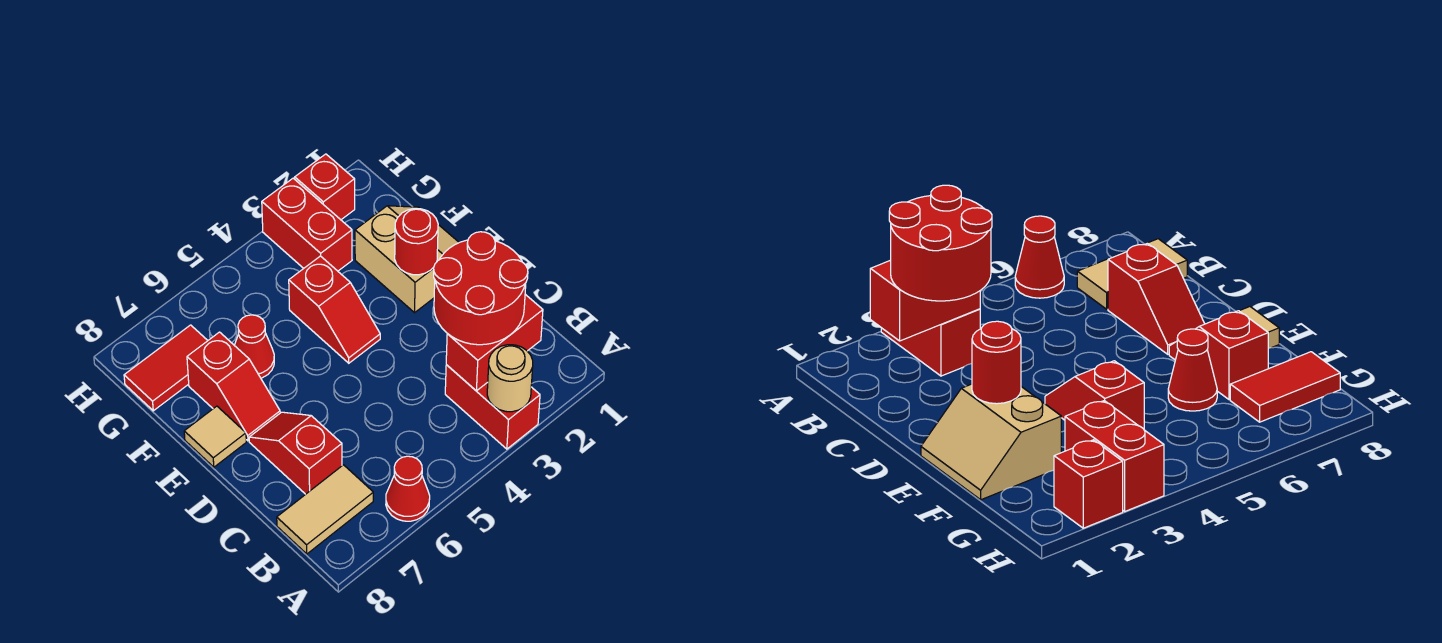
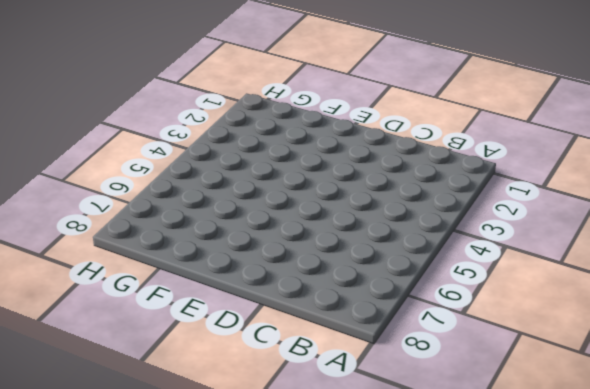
none -> red 1x2 brick [445,365,540,449]
none -> red 1x1 cone [386,456,430,521]
none -> tan 1x2 tile [277,465,373,554]

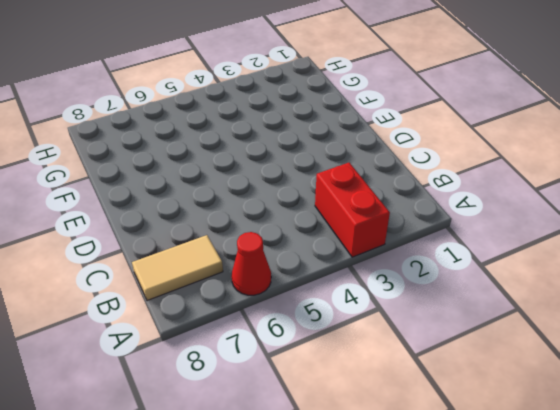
none -> red 1x2 slope [249,412,342,494]
none -> tan 2x2 slope [355,206,459,313]
none -> red 1x2 slope [289,256,380,363]

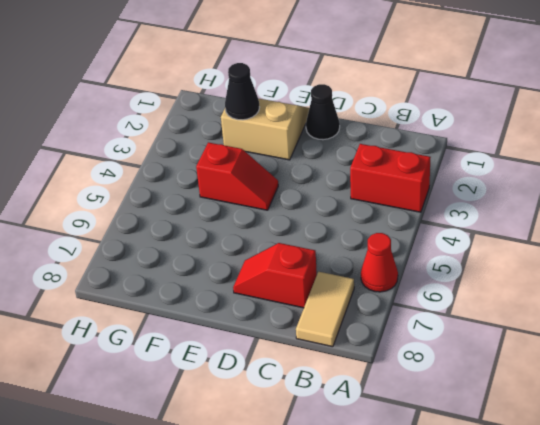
black 1x1 cone [306,84,340,140] -> none
black 1x1 cone [225,63,260,120] -> none
none -> red 1x2 slope [187,332,280,441]
none -> tan 1x1 tile [184,406,246,467]
none -> red 1x1 cone [234,315,274,378]

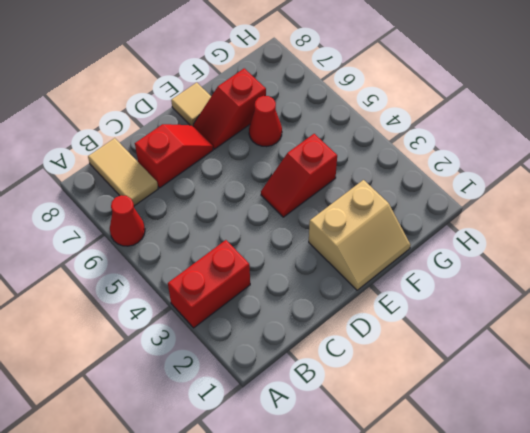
none -> red 1x2 brick [262,178,352,271]
none -> red 1x2 tile [124,325,208,411]
none -> red 1x1 brick [295,154,355,220]

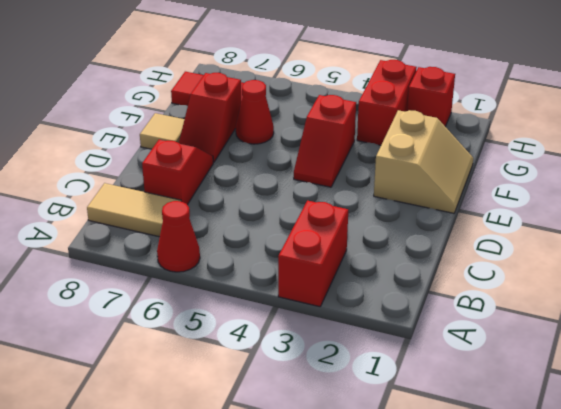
none -> tan 1x1 round brick [487,345,533,412]
none -> red 1x2 brick [446,294,543,391]
none -> red 1x1 round brick [395,209,438,275]

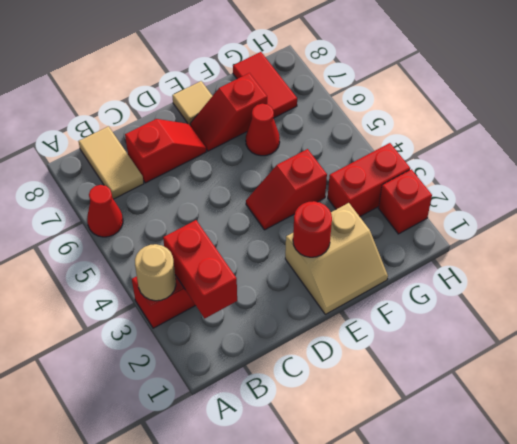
none -> red 2x2 round brick [434,232,528,345]

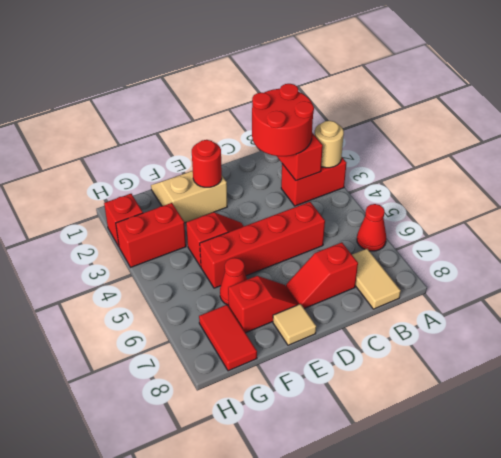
red 1x4 brick [200,202,325,288] -> none

